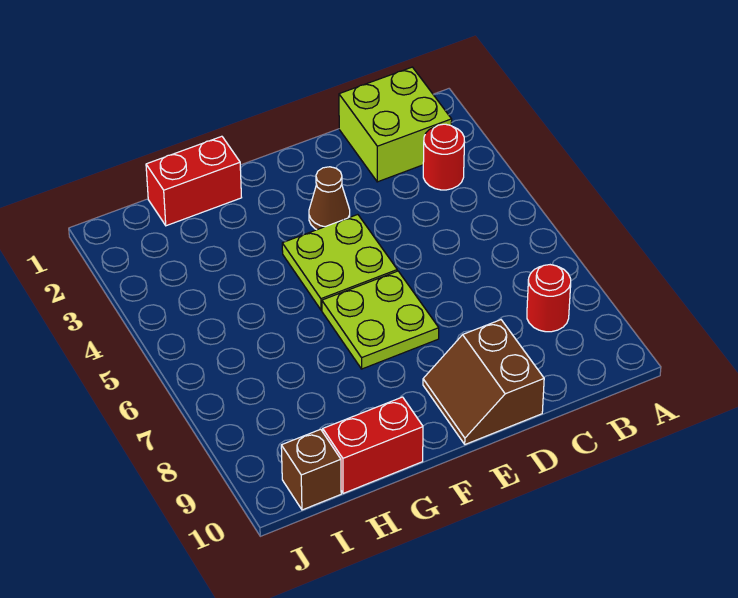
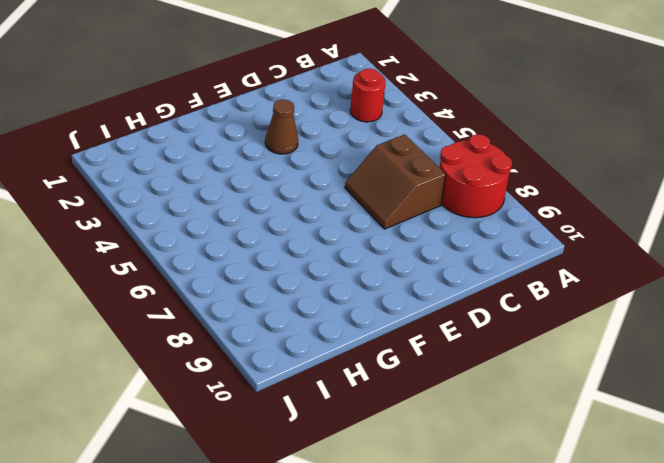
red 2x2 round brick [440,134,512,218] -> red 1x1 round brick [527,265,571,332]
brown 2x2 slope [345,134,446,229] -> brown 2x2 slope moved to [423,320,544,444]
none -> lime 2x2 brick [339,67,452,182]
none -> lime 2x2 plate [282,215,397,310]

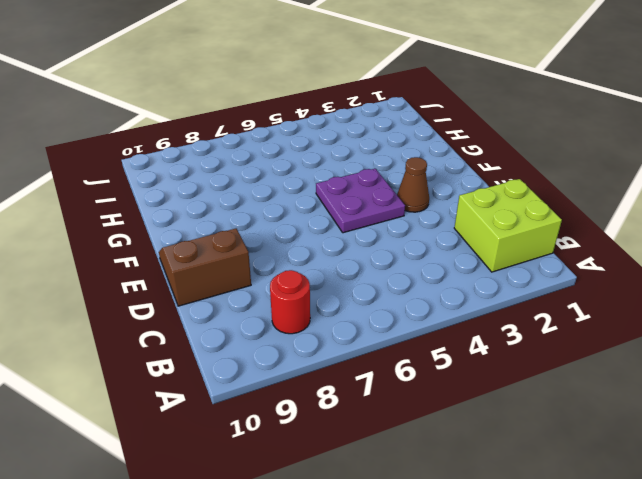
purple 2x2 plate [316,169,405,233] -> lime 2x2 plate [282,215,397,310]
none -> red 1x1 round brick [423,124,465,190]
none -> lime 2x2 plate [322,271,439,369]

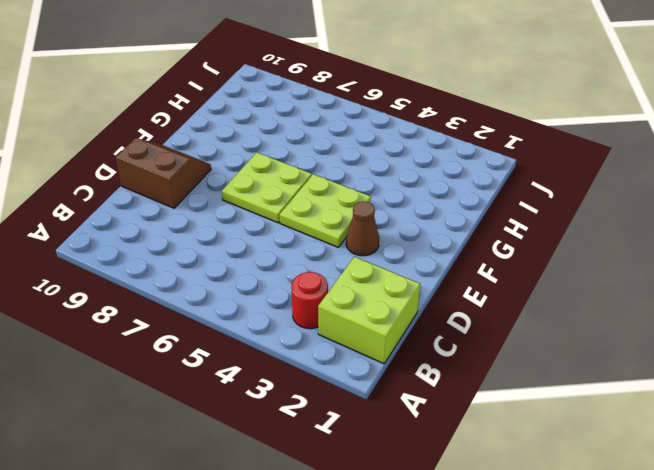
none -> red 1x1 round brick [527,265,571,332]
none -> red 1x2 brick [146,136,242,226]

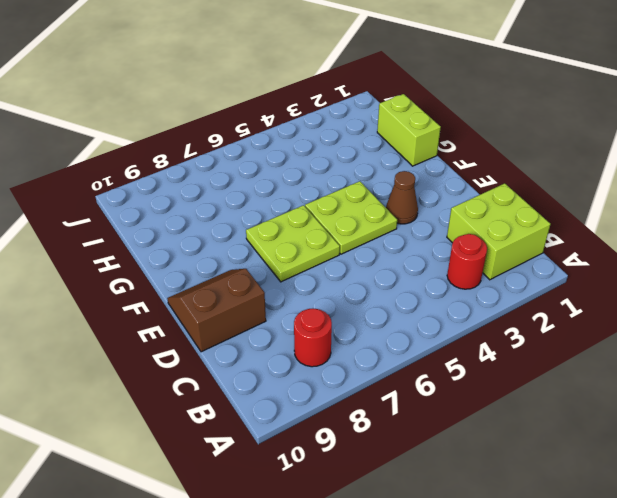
lime 1x2 brick [377,94,441,166] -> red 1x2 brick [146,136,242,226]
none -> red 1x2 brick [323,397,423,493]
none -> brown 1x1 brick [281,429,341,510]

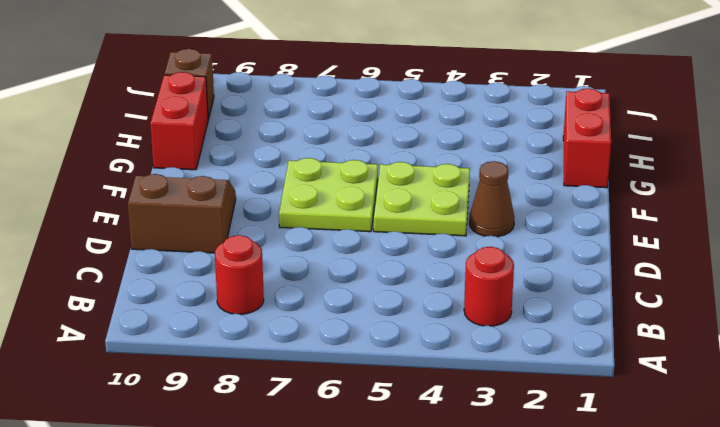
none -> lime 2x2 brick [339,67,452,182]

